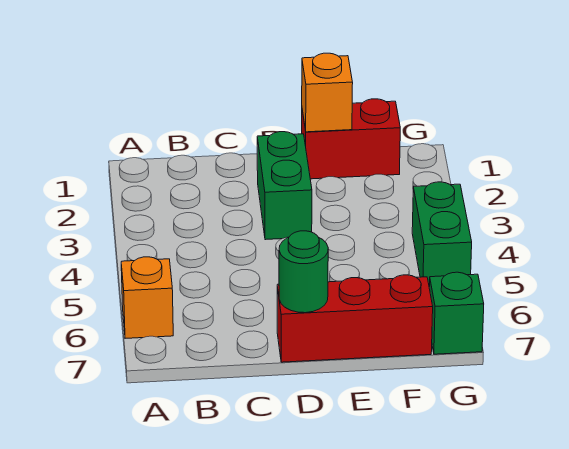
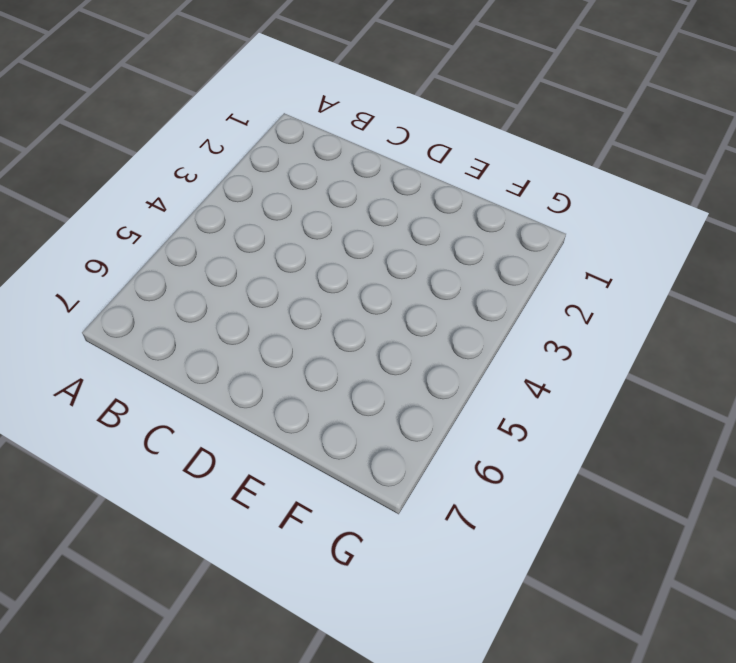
none -> orange 1x1 brick [121,257,173,338]
none -> green 1x2 brick [257,132,312,240]

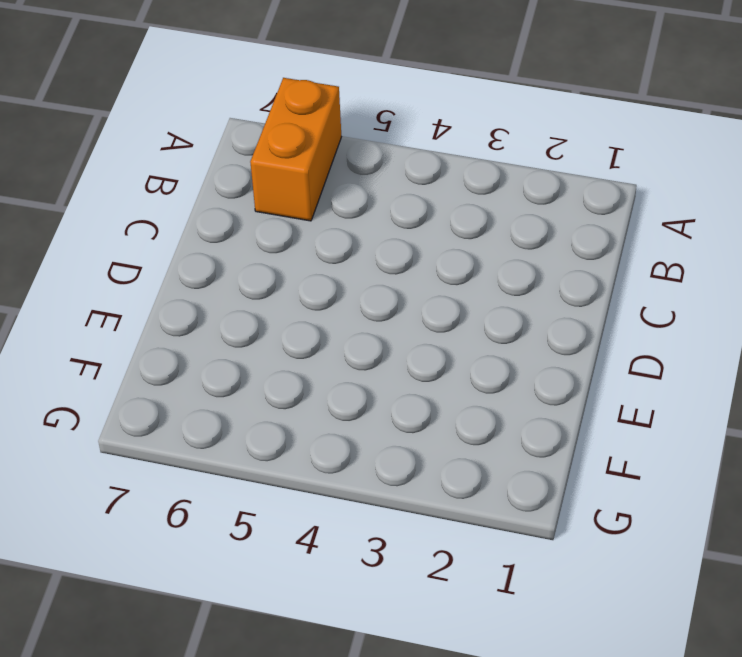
orange 1x2 brick [250,78,341,221] -> orange 1x1 brick [121,257,173,338]
none -> green 1x2 brick [257,132,312,240]
none -> red 1x3 brick [277,275,433,362]

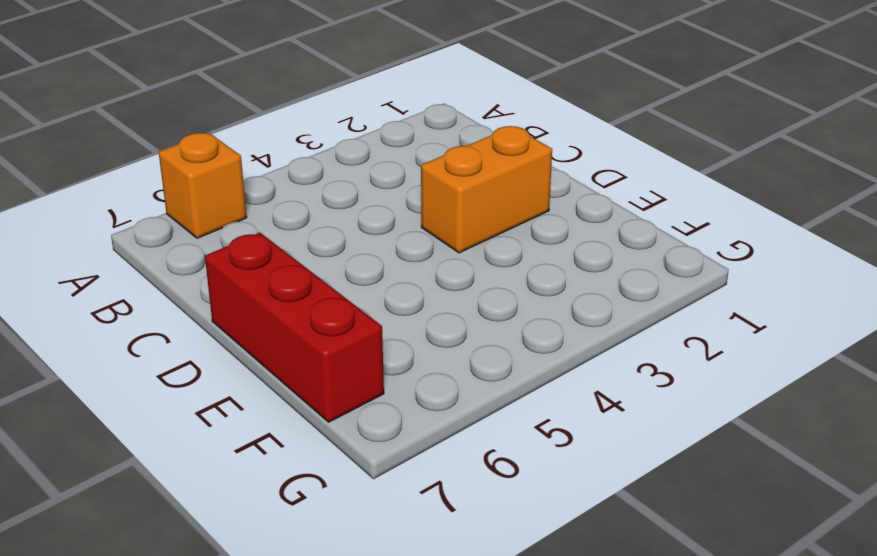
orange 1x2 brick [421,126,552,253] -> green 1x2 brick [257,132,312,240]
none -> red 1x2 brick [302,99,400,179]
none -> green 1x2 brick [412,182,472,287]

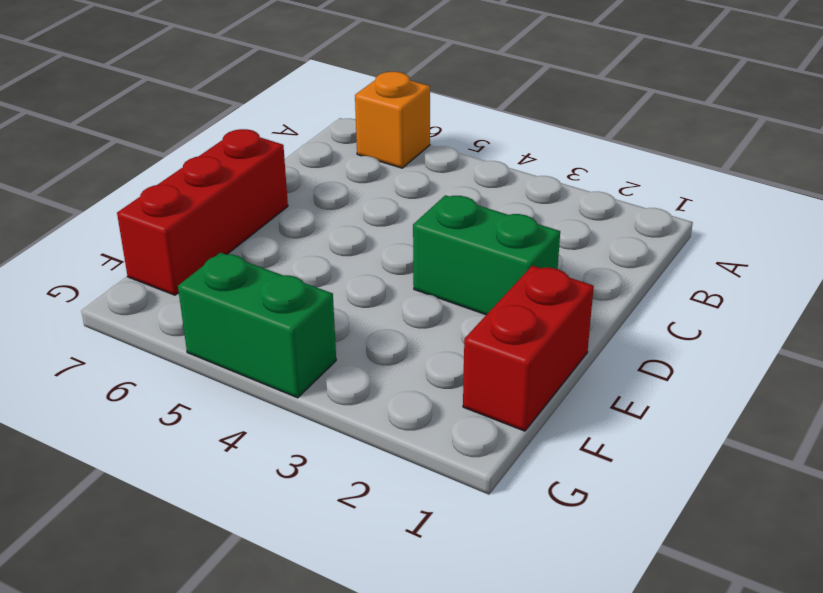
none -> green 1x1 brick [429,272,484,354]
none -> green 1x1 round brick [279,231,328,313]

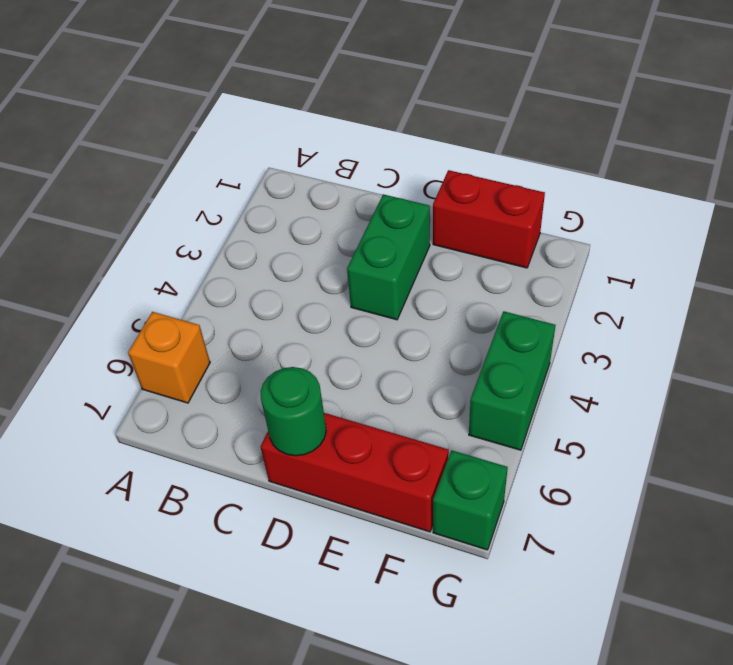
none -> orange 1x1 brick [302,53,353,132]

